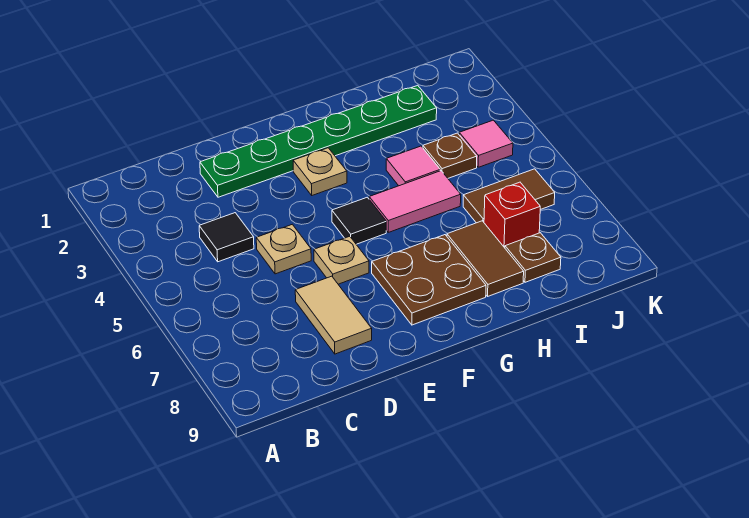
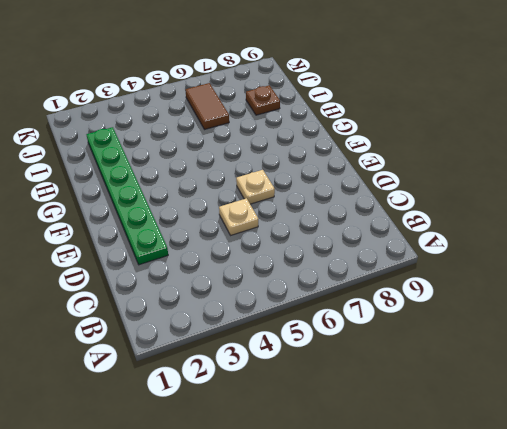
none -> black 1x1 tile [199,213,254,262]
none -> tan 1x2 tile [295,276,372,354]
none -> tan 1x1 plate [293,148,347,195]

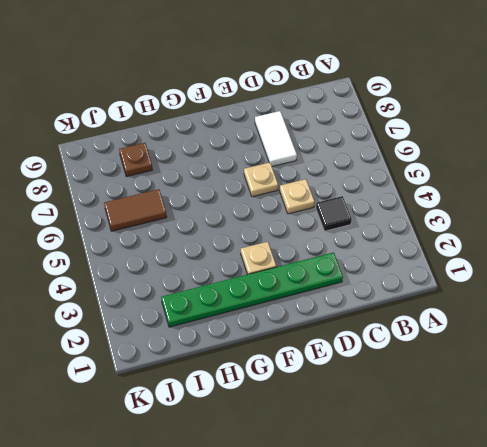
white 1x2 tile [255,111,297,166] -> tan 1x2 tile [295,276,372,354]
none -> black 1x1 tile [332,197,387,244]
none -> brown 2x2 plate [372,235,486,325]
none -> pink 1x2 tile [369,171,461,232]

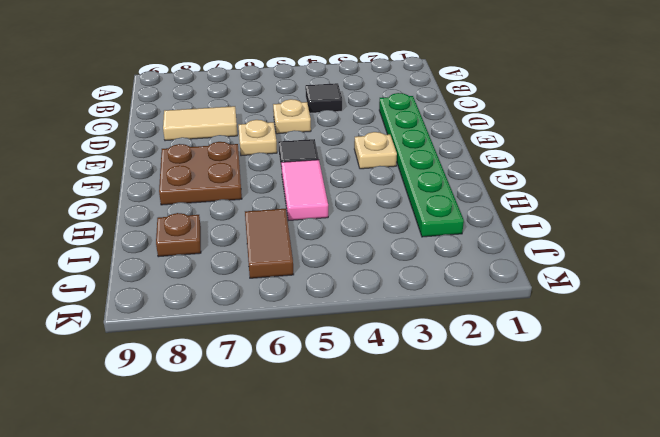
none -> pink 1x1 tile [386,146,440,186]
none -> brown 1x2 tile [447,221,524,296]
none -> brown 1x1 plate [423,133,477,178]

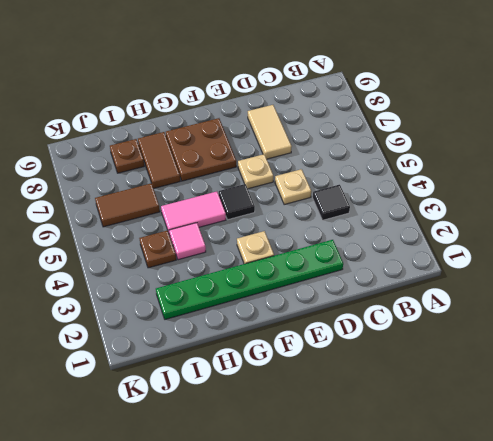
none -> red 1x1 brick [484,182,540,248]
none -> pink 1x1 tile [459,120,513,167]

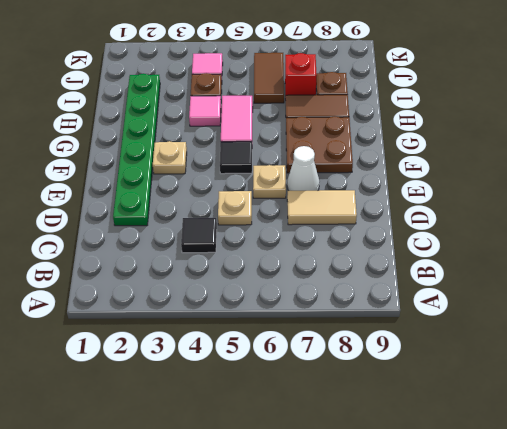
white 1x1 cone [287,146,319,191] -> none

